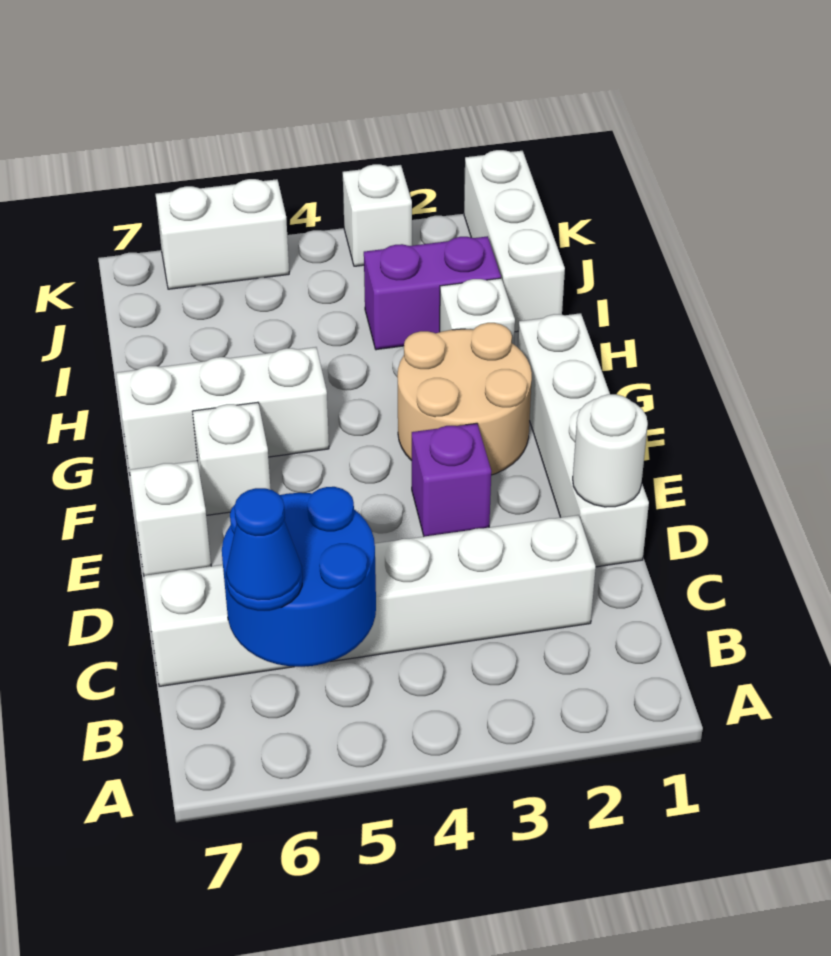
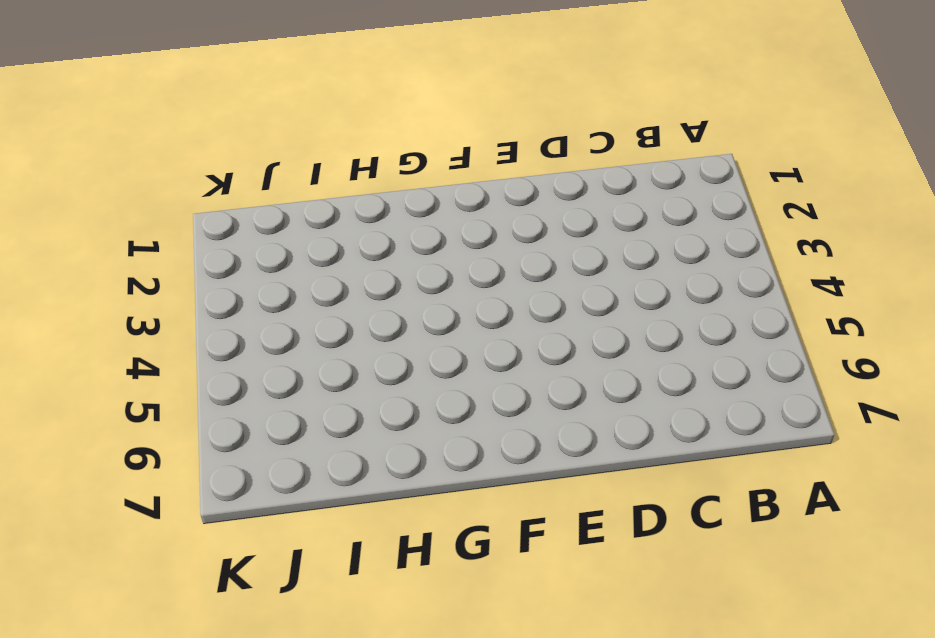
none -> white 1x6 brick [144,515,596,687]
none -> white 1x4 brick [518,313,649,567]
none -> purple 1x1 brick [412,423,491,536]

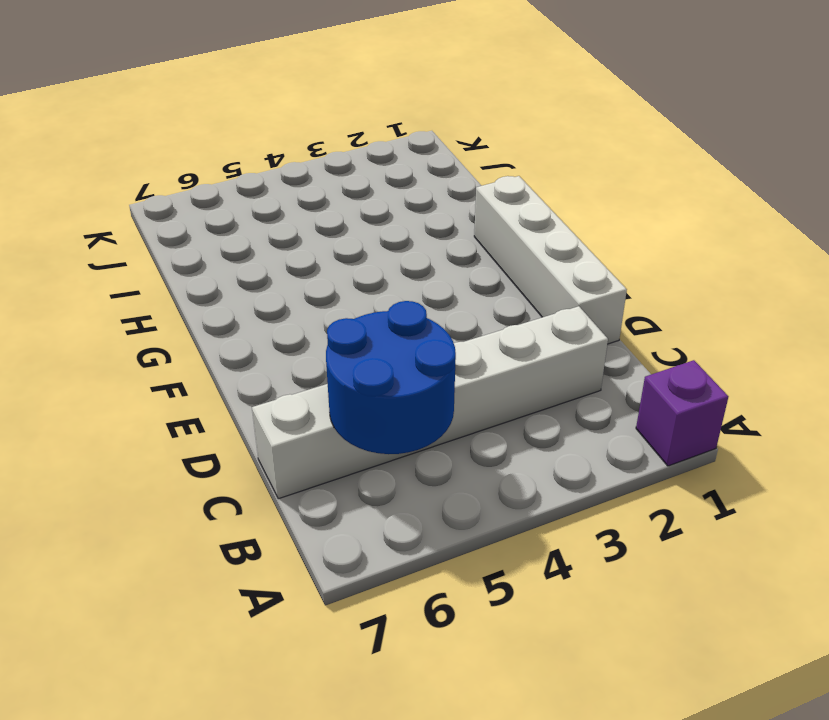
purple 1x1 brick [636,360,728,466] -> purple 1x1 brick moved to [412,423,491,536]
none -> white 1x1 brick [129,461,211,576]
none -> tan 2x2 round brick [398,323,532,475]
none -> white 1x1 brick [192,402,271,515]

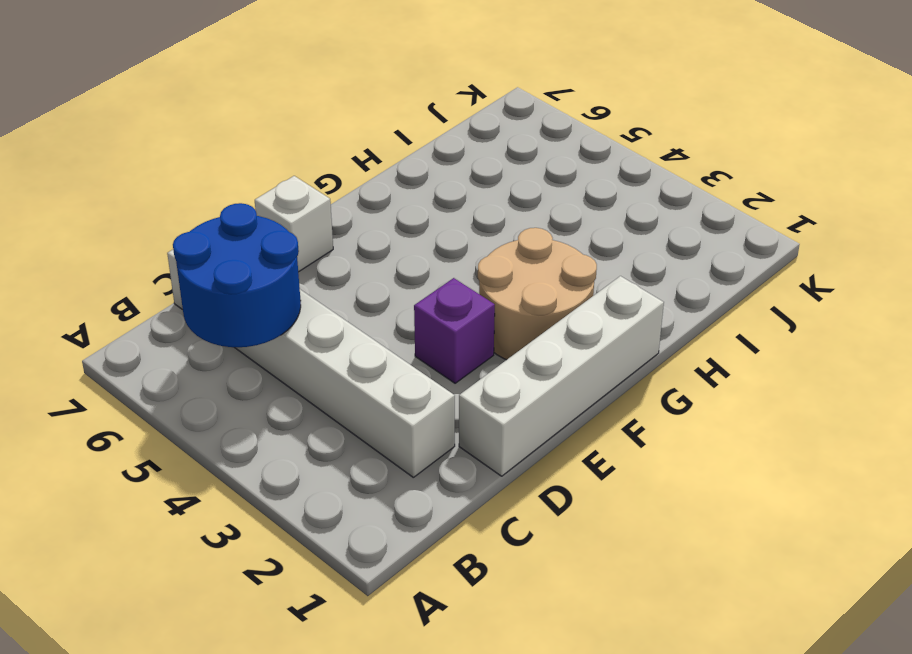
none -> white 1x1 brick [192,402,271,515]
none -> white 1x3 brick [116,347,329,472]
none -> white 1x1 brick [440,278,515,344]

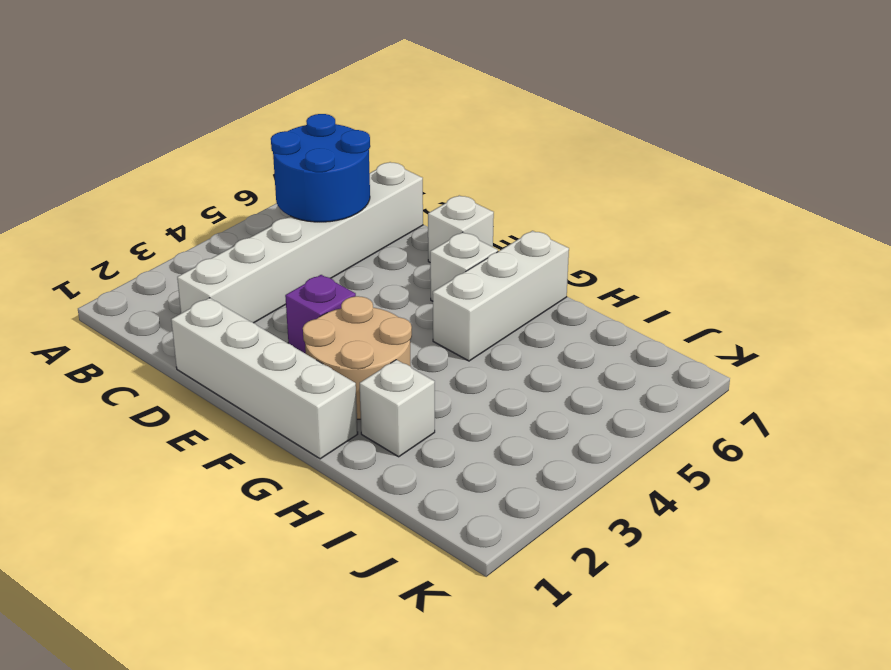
none -> white 1x3 brick [464,150,565,332]
none -> purple 1x2 brick [364,236,501,350]
none -> white 1x1 brick [343,164,412,266]

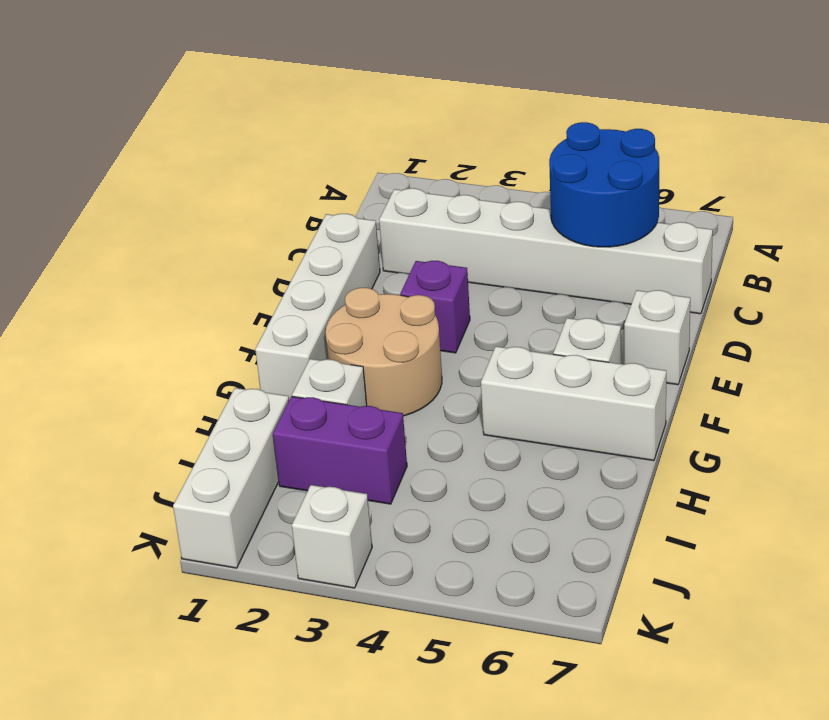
none -> white 1x2 brick [156,179,289,289]
none -> white 1x1 round brick [573,394,648,507]
none -> blue 1x1 cone [226,488,302,611]

